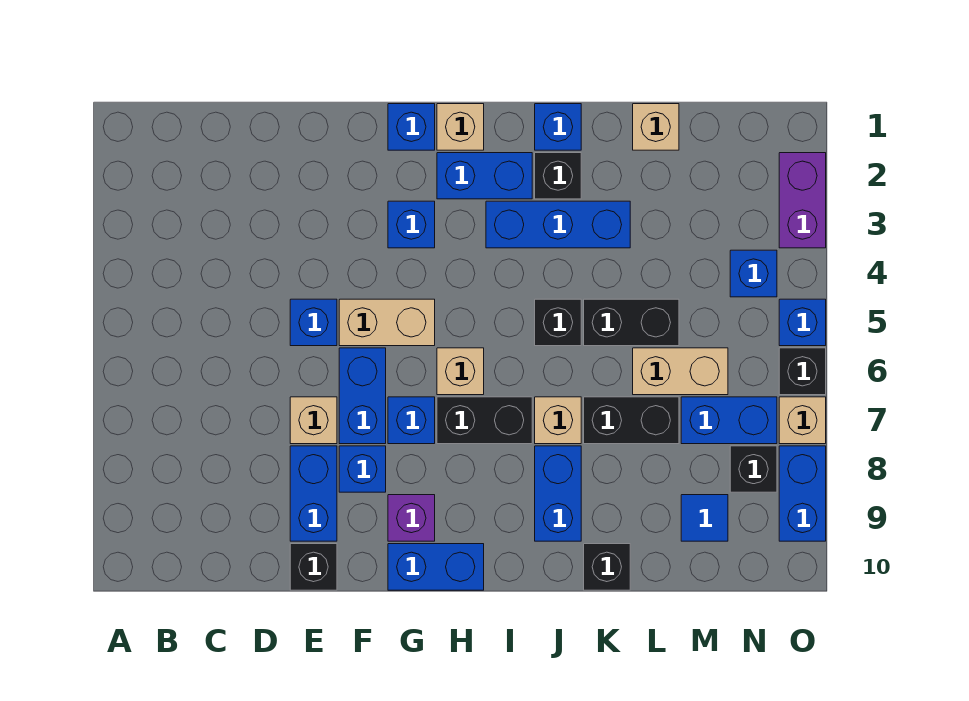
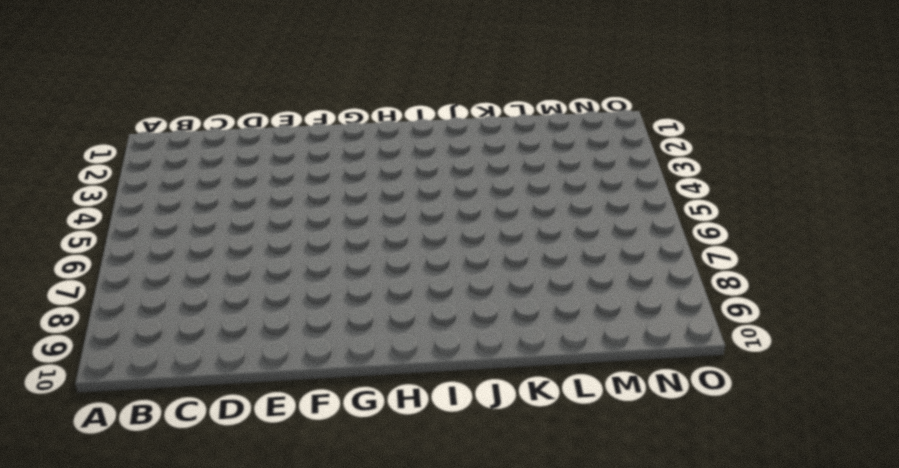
none -> blue 1x1 brick [290,299,337,346]
none -> tan 1x1 brick [290,397,337,444]
none -> blue 1x2 brick [290,446,337,541]
none -> black 1x1 brick [290,544,337,590]

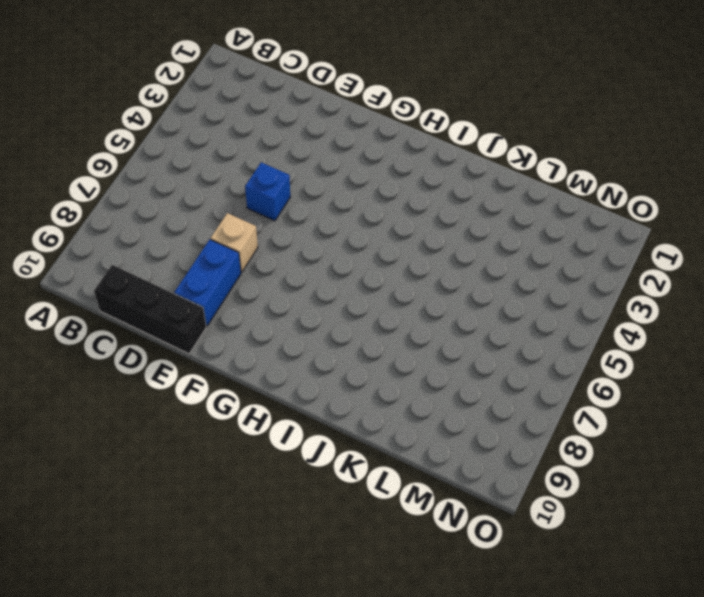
black 1x3 brick [94,265,206,354] -> black 1x1 brick [290,544,337,590]
none -> tan 1x2 brick [339,299,435,346]
none -> blue 1x2 brick [339,348,386,444]
none -> blue 1x1 brick [339,446,386,492]
none -> blue 1x1 brick [388,104,435,150]

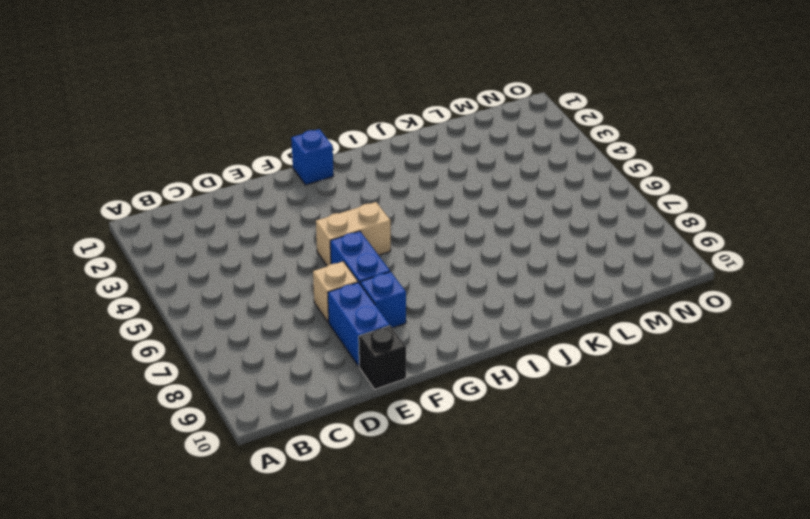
none -> blue 1x1 brick [290,299,337,346]
none -> blue 1x1 brick [388,201,435,248]
none -> blue 1x1 brick [388,397,435,444]
none -> purple 1x1 brick [388,495,435,541]

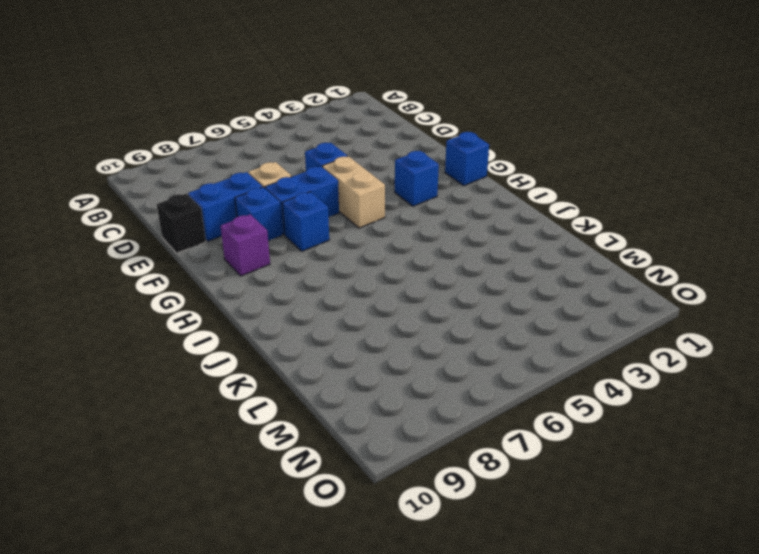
none -> blue 1x2 brick [388,544,484,590]
none -> tan 1x1 brick [437,104,484,150]
none -> blue 1x2 brick [437,153,532,199]
none -> tan 1x1 brick [437,348,484,395]

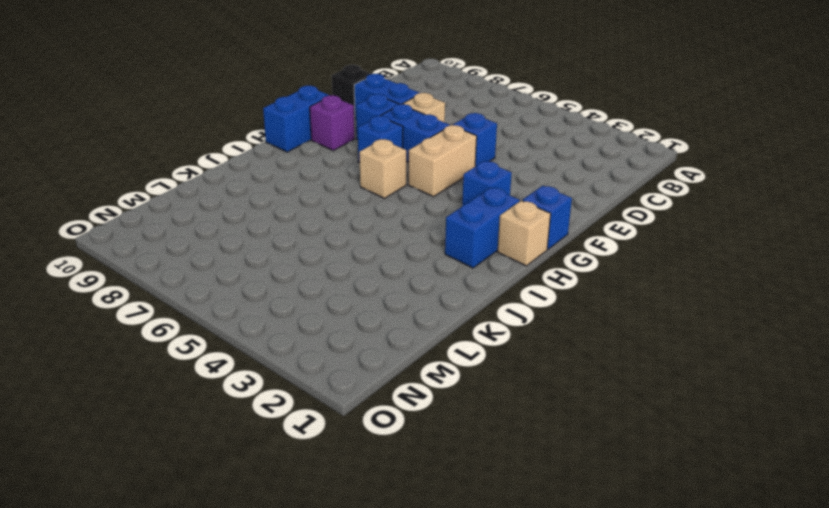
none -> black 1x2 brick [437,397,532,444]
none -> blue 1x3 brick [486,201,630,248]
none -> blue 1x1 brick [535,104,581,150]
none -> black 1x1 brick [535,153,581,199]

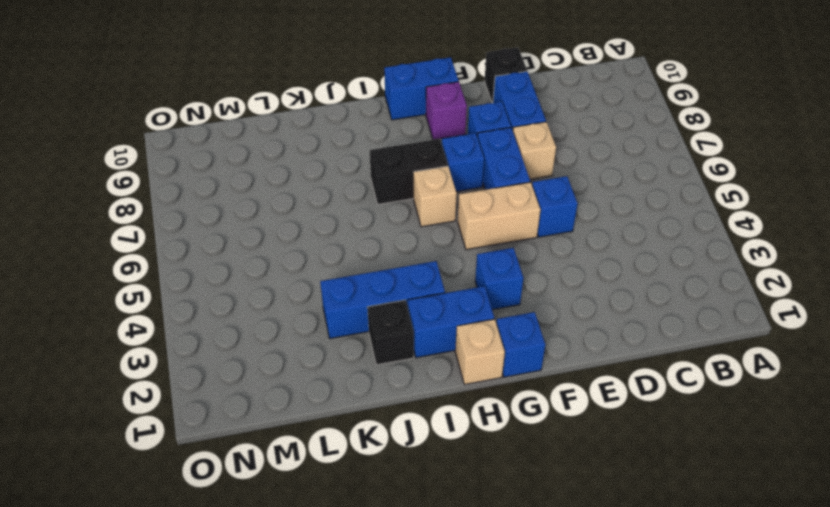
none -> blue 1x1 brick [535,104,581,150]
none -> black 1x1 brick [535,299,581,346]
none -> tan 1x1 brick [535,397,581,444]
none -> blue 1x2 brick [535,446,581,541]

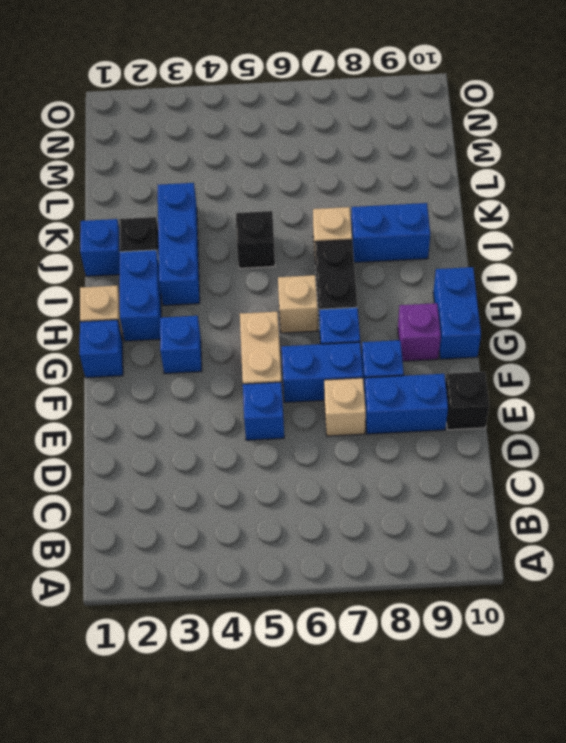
none -> black 1x2 brick [584,299,679,346]
none -> black 1x2 brick [584,397,679,444]
none -> black 1x1 brick [584,544,630,590]
none -> tan 1x1 brick [633,104,679,150]

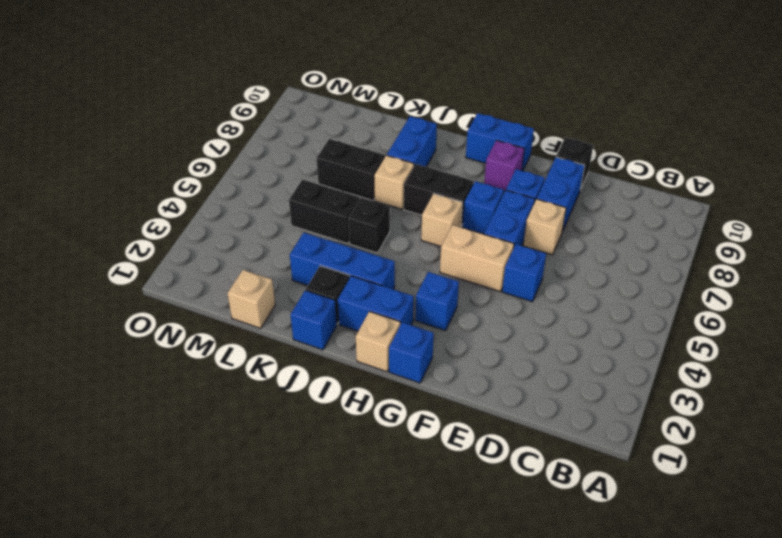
none -> black 1x1 brick [584,544,630,590]
none -> tan 1x2 brick [633,348,728,395]
none -> blue 1x2 brick [681,397,777,444]
none -> blue 1x1 tile [681,495,728,541]

